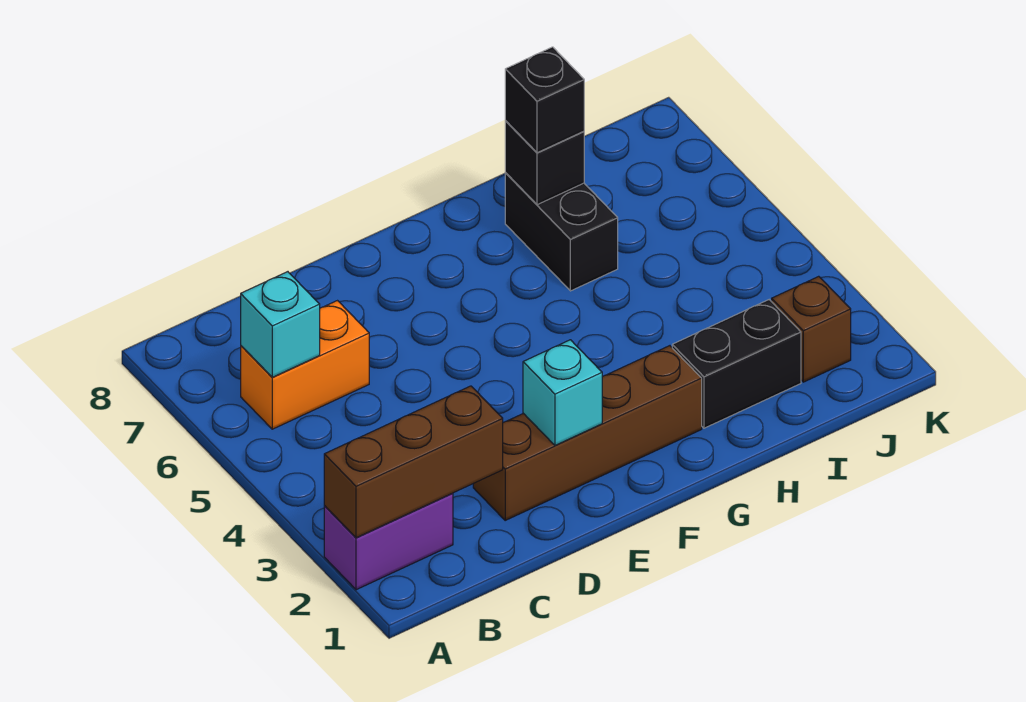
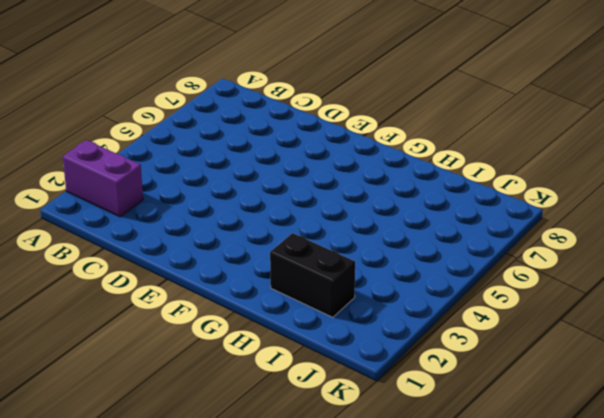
none -> orange 1x2 brick [241,301,369,429]
none -> brown 1x4 brick [473,346,702,520]

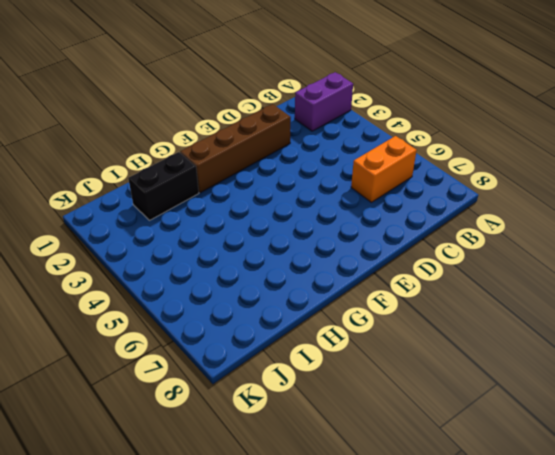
none -> black 1x2 brick [505,173,618,291]
none -> brown 1x1 brick [772,276,851,382]

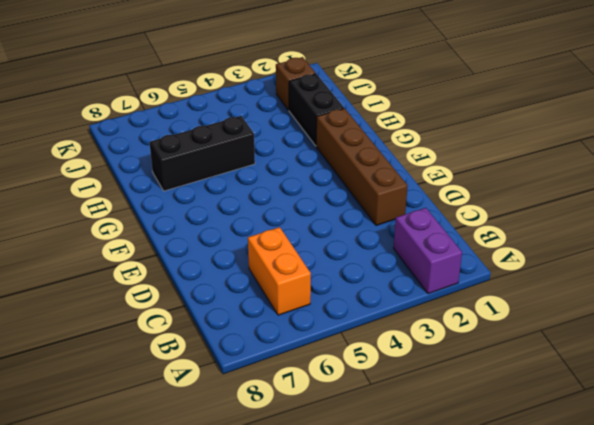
black 1x3 brick [149,116,255,191] -> black 1x2 brick [505,173,618,291]
none -> brown 1x3 brick [324,386,503,538]
none -> cyan 1x1 brick [241,272,320,377]

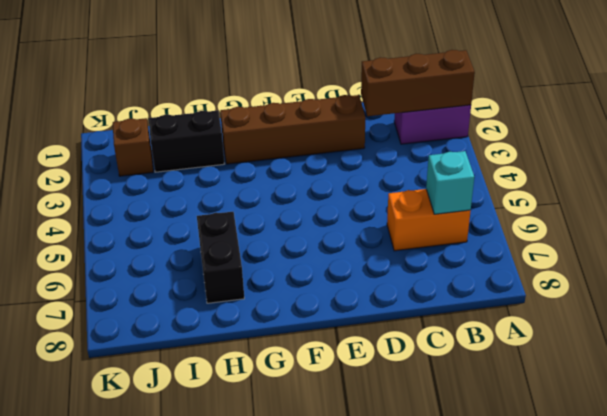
none -> cyan 1x1 brick [523,340,602,445]
none -> black 1x1 brick [505,121,584,205]

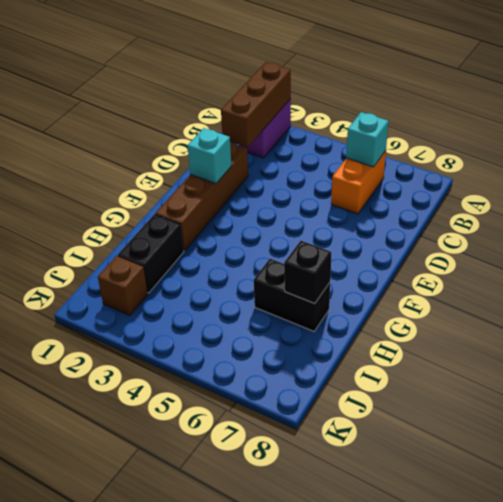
none -> black 1x1 brick [505,47,584,153]

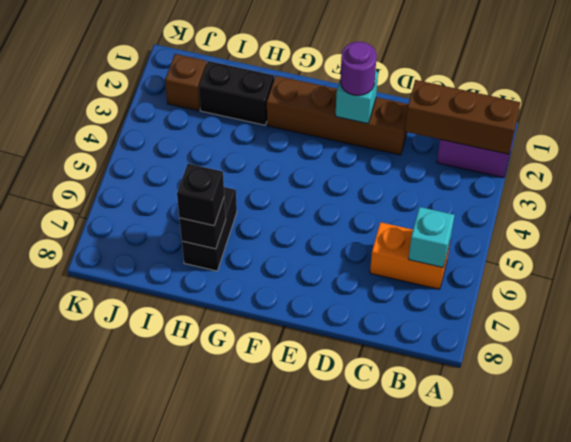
purple 1x1 round brick [340,42,377,96] -> none

